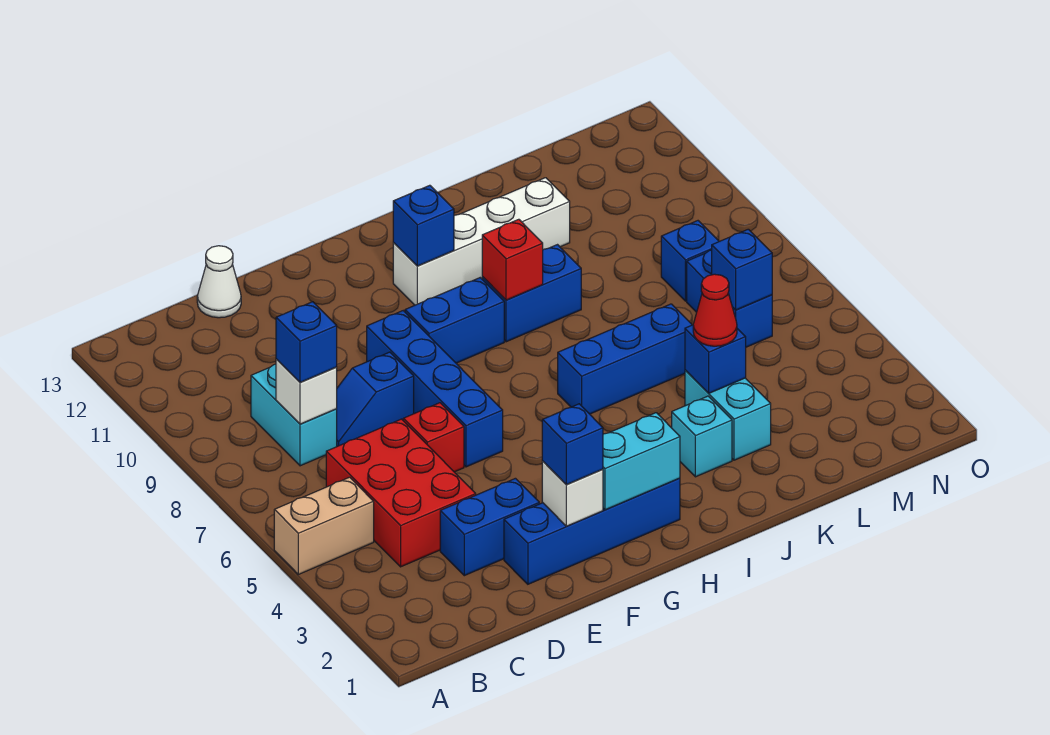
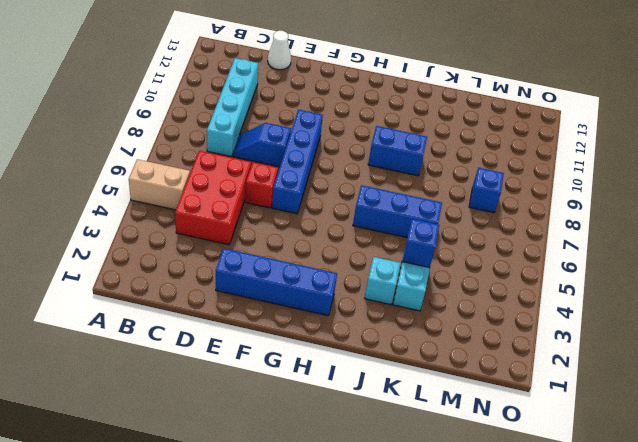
cyan 1x4 brick [207,58,258,156] -> cyan 1x2 brick [251,364,337,466]
none -> blue 1x2 brick [440,478,539,576]
none -> blue 1x2 brick [405,278,504,363]
none -> white 1x4 brick [393,178,570,305]

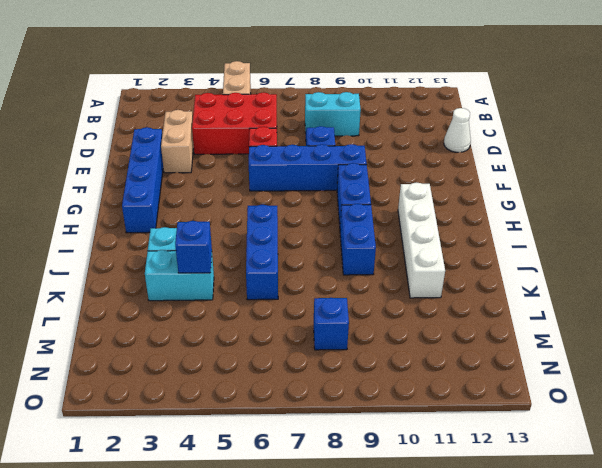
tan 1x2 brick [161,110,194,173] -> blue 1x2 brick [440,478,539,576]
none -> blue 1x2 brick [687,250,772,347]
none -> white 1x1 brick [276,359,337,424]
none -> white 1x1 brick [542,461,603,526]

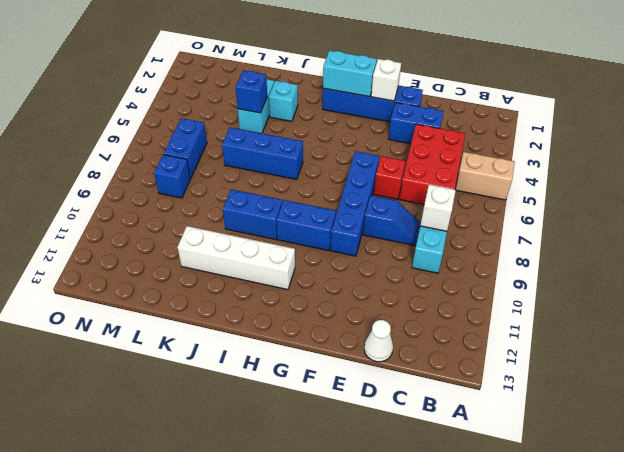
none -> blue 1x1 brick [393,185,454,266]
none -> red 1x1 brick [482,219,543,300]
none -> blue 1x1 brick [712,229,772,310]

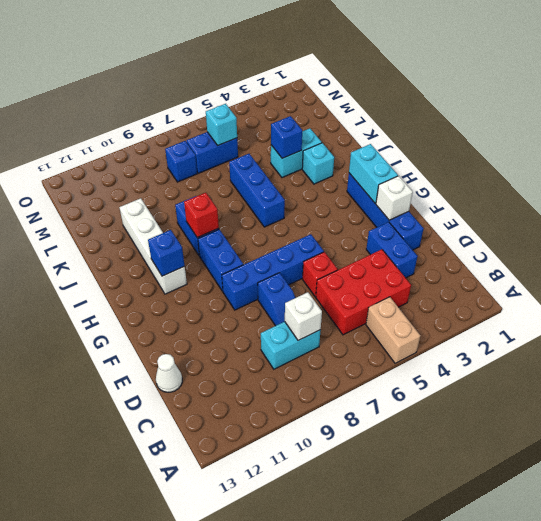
cyan 1x1 brick [206,104,237,145] -> blue 1x1 brick [712,229,772,310]
none -> blue 1x1 brick [276,302,337,383]
none -> blue 1x1 brick [542,404,603,485]
none -> red 1x1 cone [693,274,737,346]

